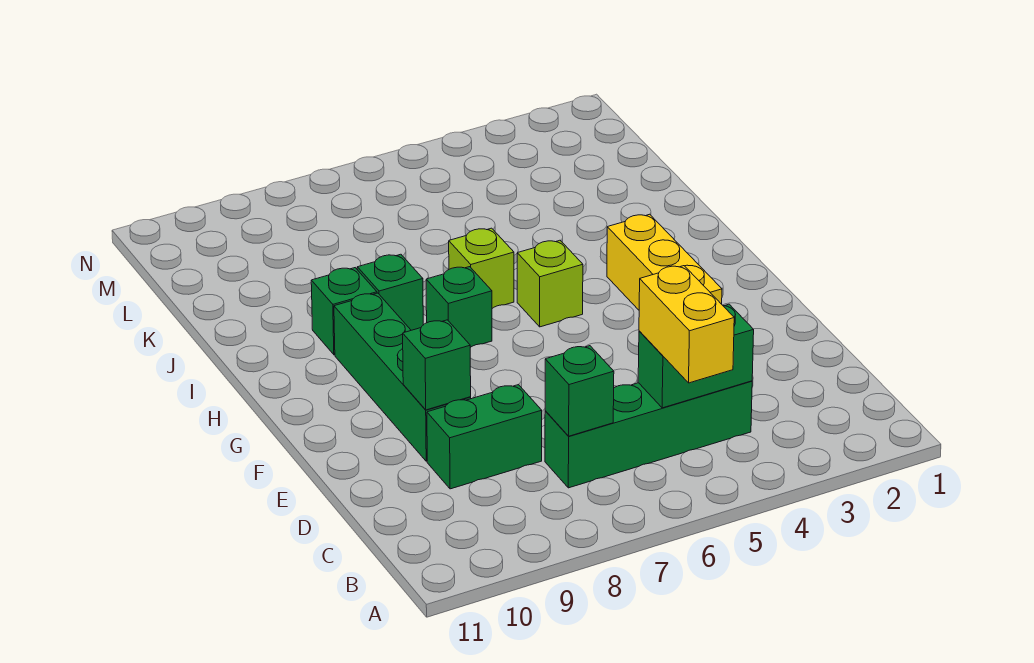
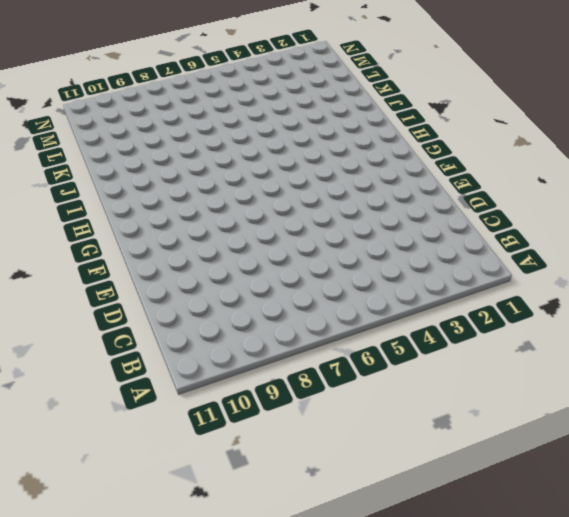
none -> green 1x4 brick [545,381,752,488]
none -> green 1x2 brick [427,385,542,489]
none -> green 1x4 brick [334,293,471,461]

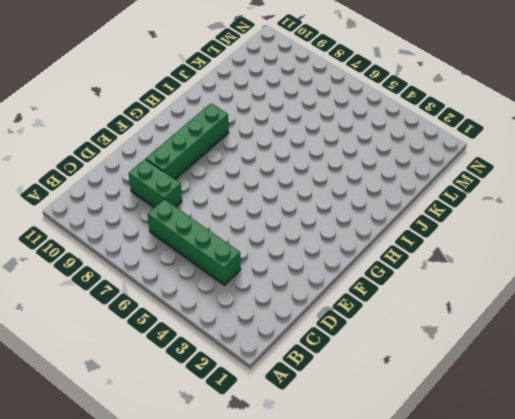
none -> yellow 1x3 brick [607,214,722,310]
none -> lime 1x1 brick [517,240,583,327]
none -> green 1x1 brick [426,267,492,347]

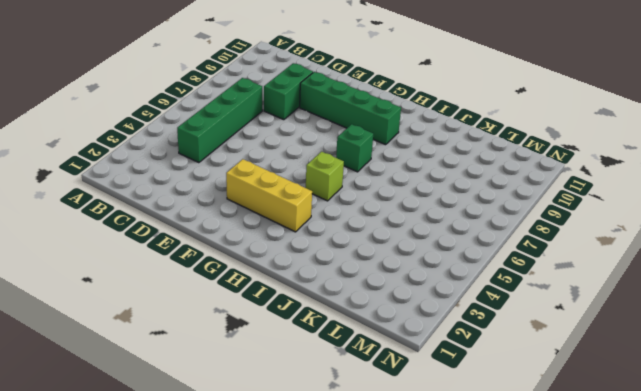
none -> lime 1x1 brick [449,228,514,308]
none -> green 1x1 brick [357,254,423,330]
none -> green 1x1 brick [311,268,377,355]

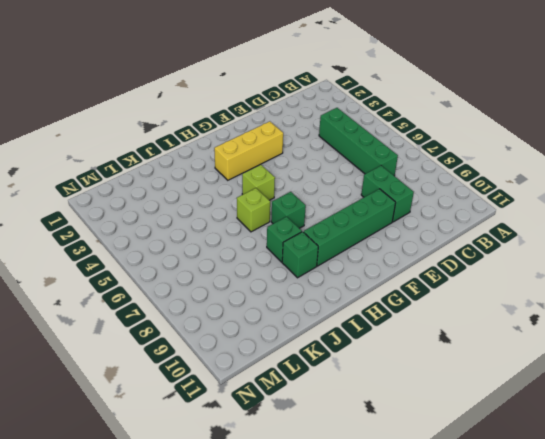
none -> green 1x2 brick [638,304,754,408]
none -> green 1x1 brick [545,346,614,436]
none -> green 1x1 brick [403,320,471,410]

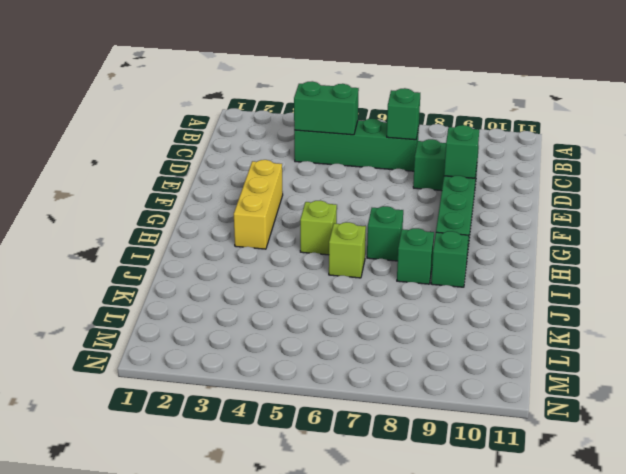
none -> yellow 1x2 brick [639,266,734,383]

